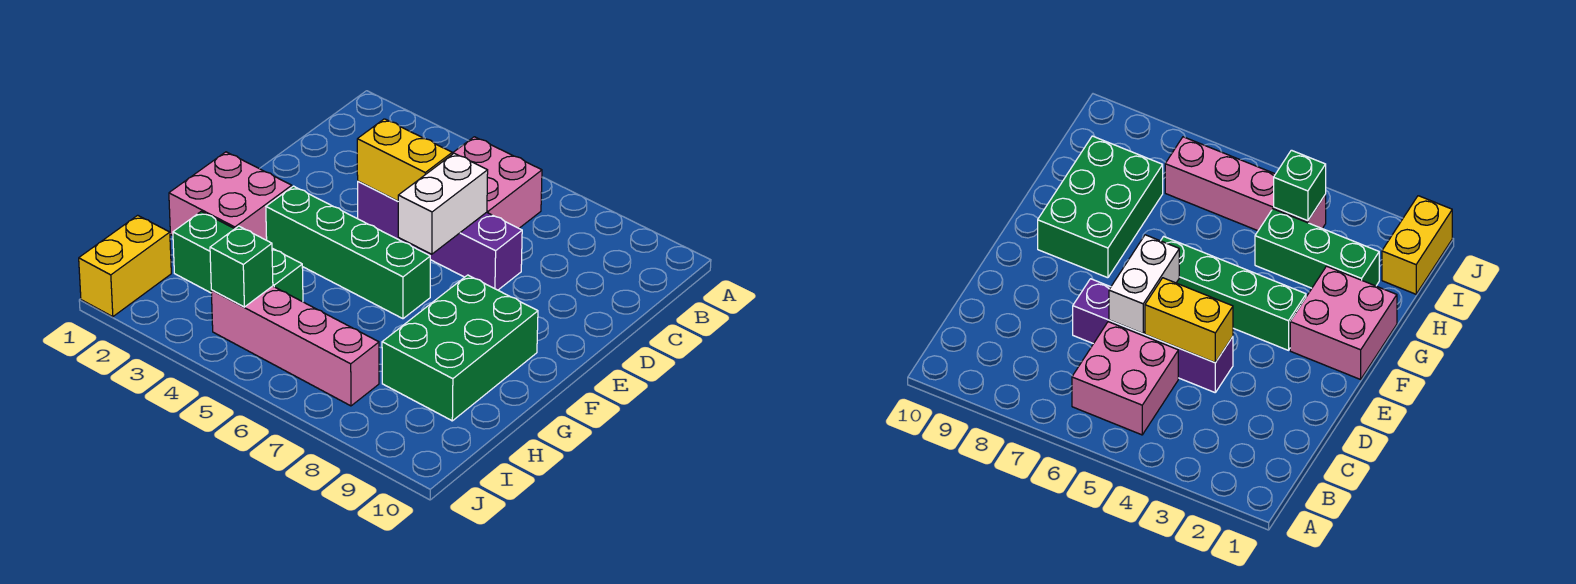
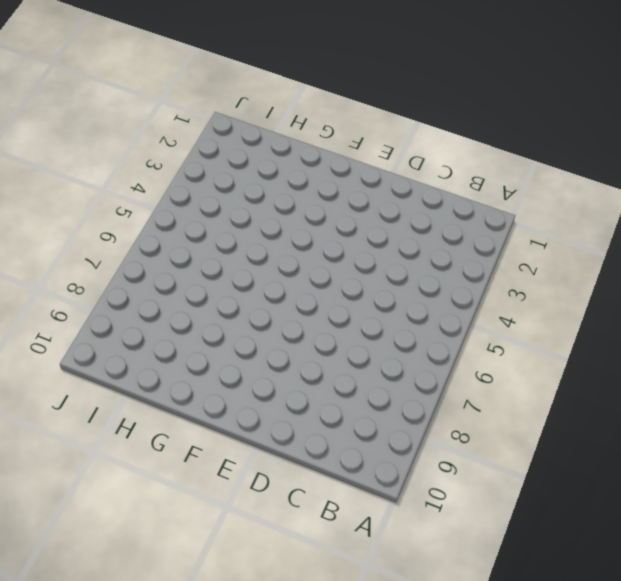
none -> pink 2x2 brick [452,137,542,228]
none -> purple 1x4 brick [358,181,522,290]

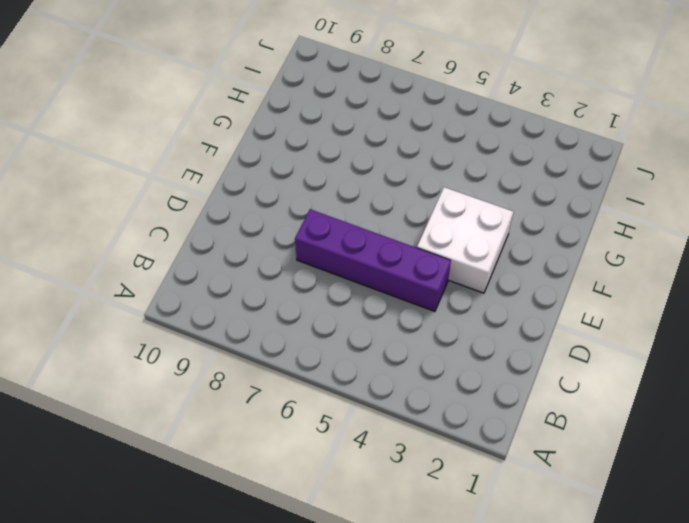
white 2x2 brick [417,187,513,293] -> green 1x4 brick [266,186,430,319]
none -> pink 2x2 brick [452,137,542,228]
none -> pink 2x2 brick [169,152,292,240]

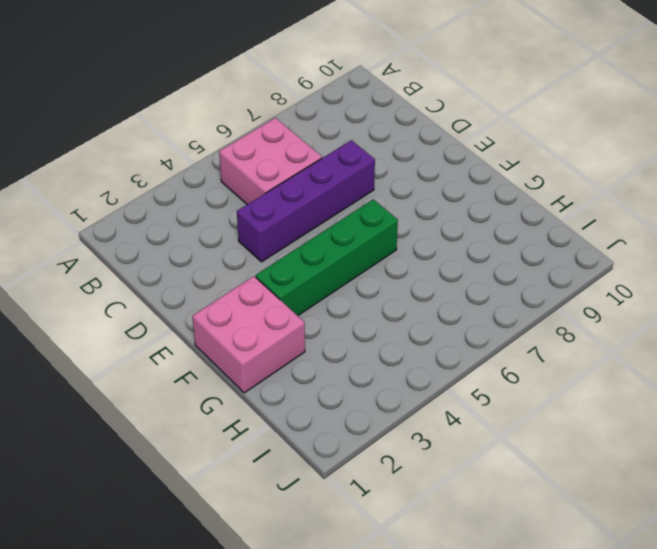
none -> green 2x3 brick [382,275,538,421]
none -> green 1x3 brick [173,212,303,302]

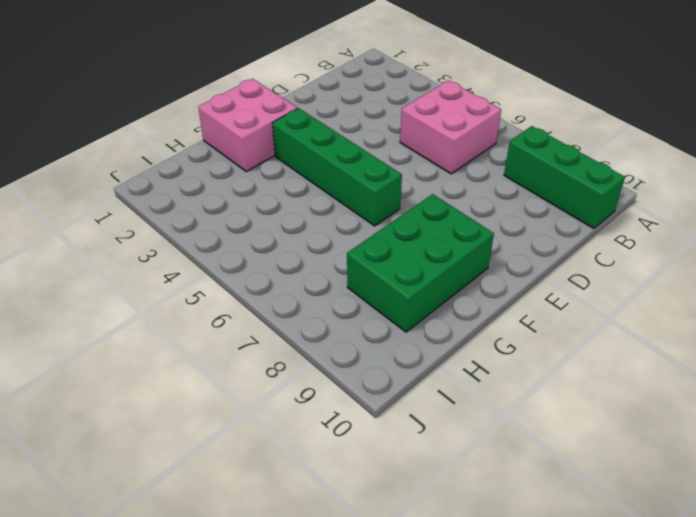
green 1x3 brick [504,126,625,229] -> green 1x3 brick moved to [173,212,303,302]
none -> purple 1x4 brick [358,181,522,290]
none -> yellow 1x2 brick [79,215,171,317]

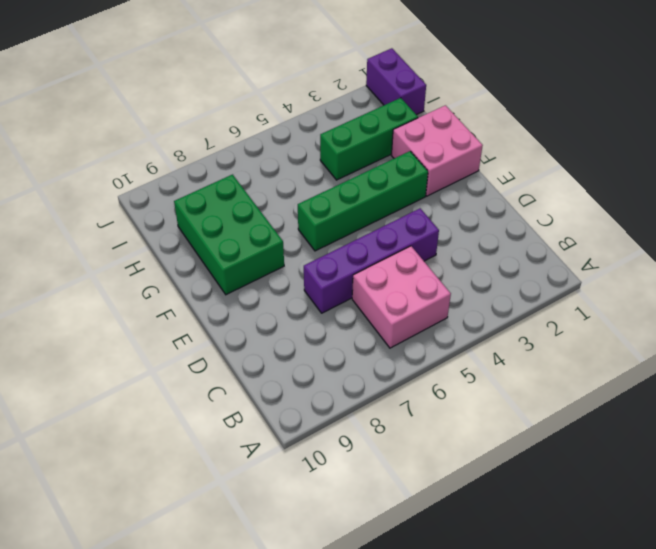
purple 1x2 brick [366,48,426,115] -> yellow 1x2 brick [79,215,171,317]
none -> pink 1x4 brick [211,286,379,406]
none -> yellow 1x2 brick [357,119,452,201]

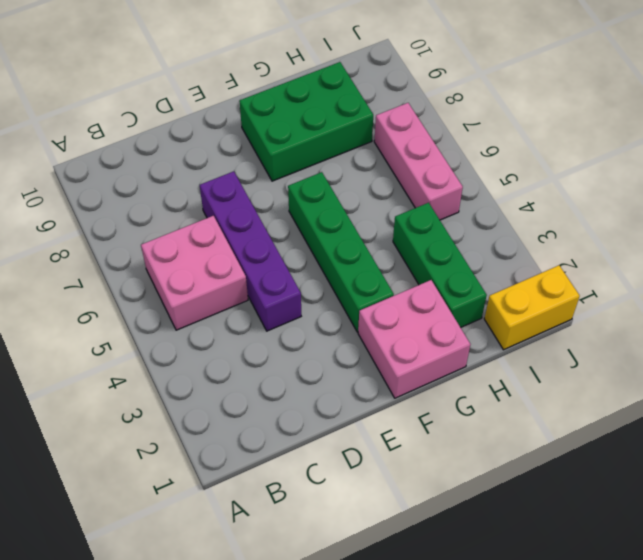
pink 1x3 brick [374,103,463,220] -> pink 1x4 brick [211,286,379,406]
none -> yellow 1x2 brick [357,119,452,201]
none -> white 1x2 brick [398,153,488,254]

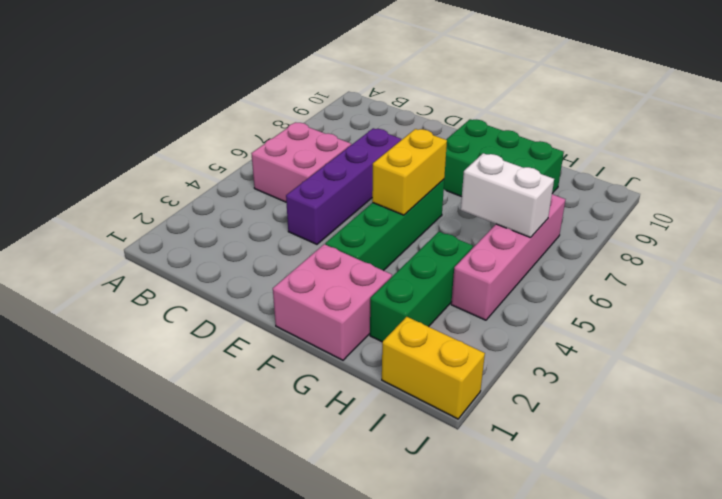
yellow 1x2 brick [372,129,447,215] -> yellow 1x2 brick moved to [357,119,452,201]
white 1x2 brick [461,153,554,238] -> white 1x2 brick moved to [398,153,488,254]
none -> green 1x1 brick [210,226,273,307]

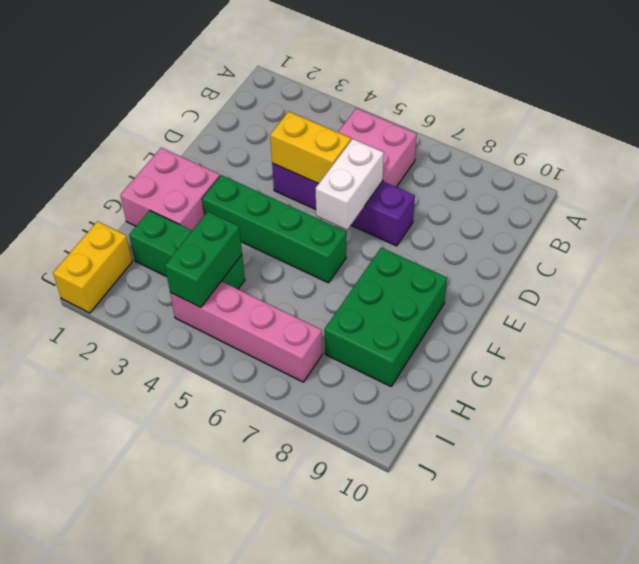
green 1x2 brick [165,212,242,307] -> green 1x1 brick [210,226,273,307]

